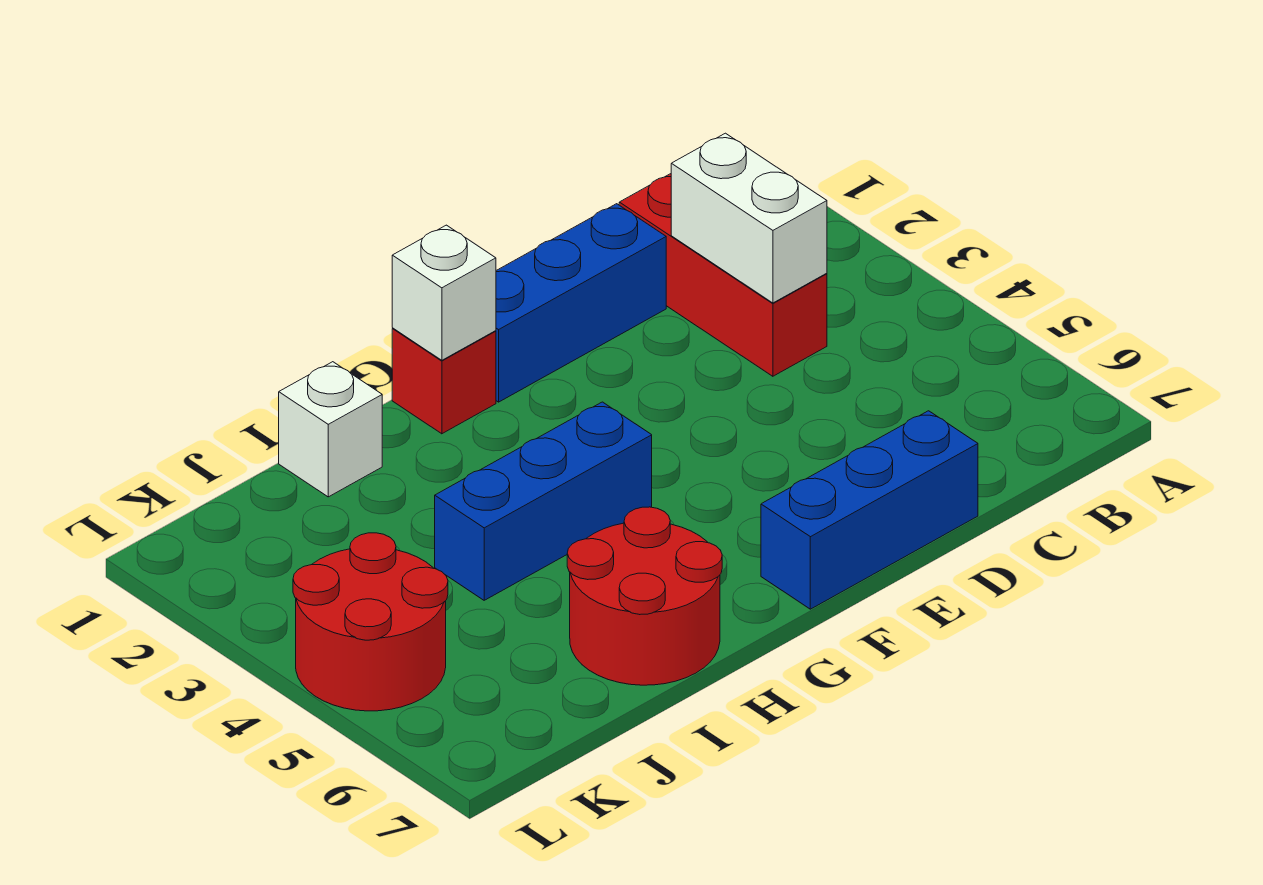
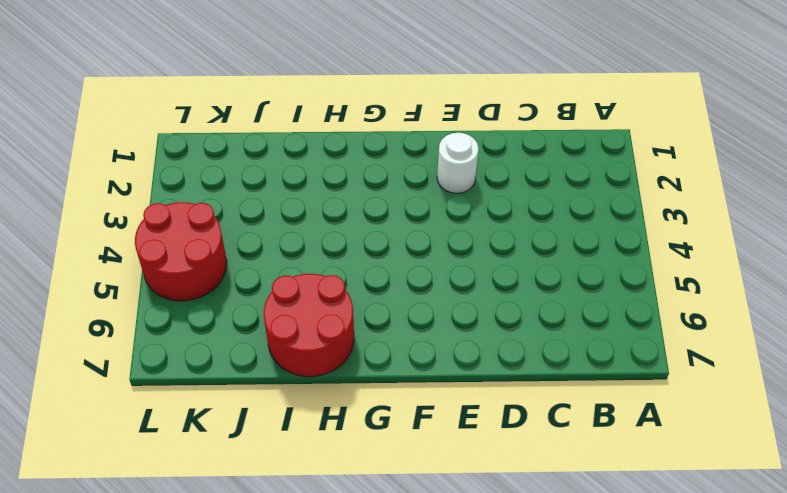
white 1x1 round brick [437,133,479,193] -> none
none -> red 1x3 brick [619,174,827,376]
none -> blue 1x3 brick [496,204,666,402]

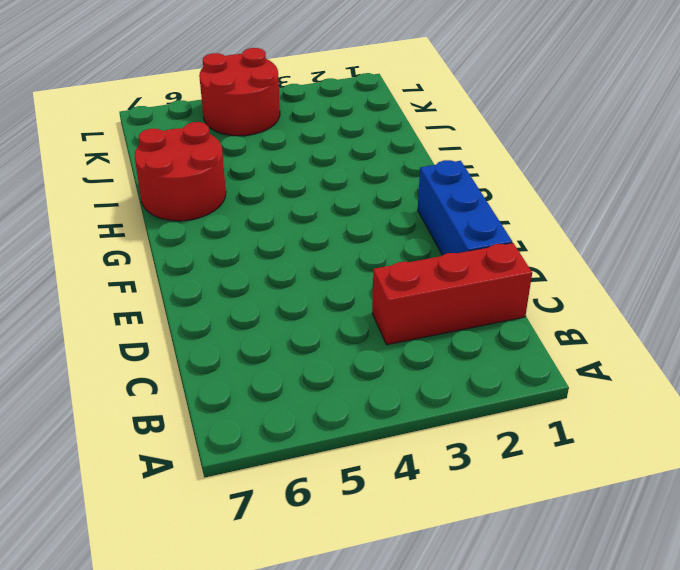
none -> blue 1x3 brick [761,411,978,609]
none -> red 1x1 brick [392,328,496,434]

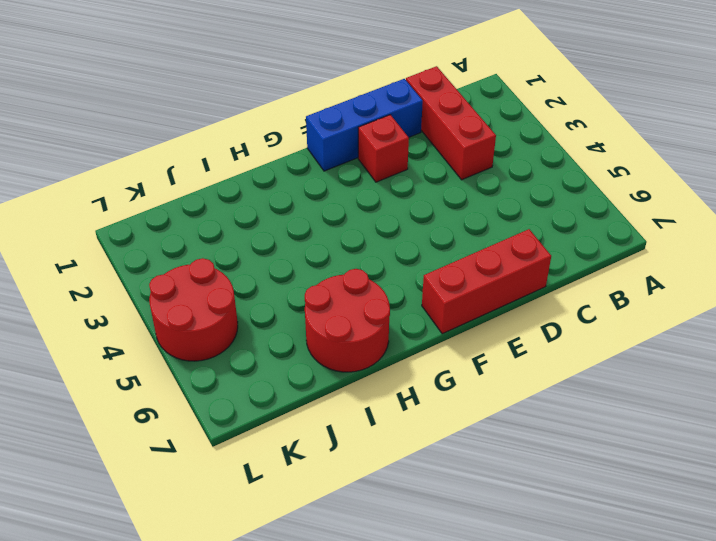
red 1x3 brick [422,229,551,334] -> blue 1x3 brick [761,411,978,609]
red 1x1 brick [358,115,409,182] -> red 1x1 brick moved to [392,328,496,434]
none -> blue 1x3 brick [435,402,652,600]
none -> white 1x1 brick [279,362,382,497]

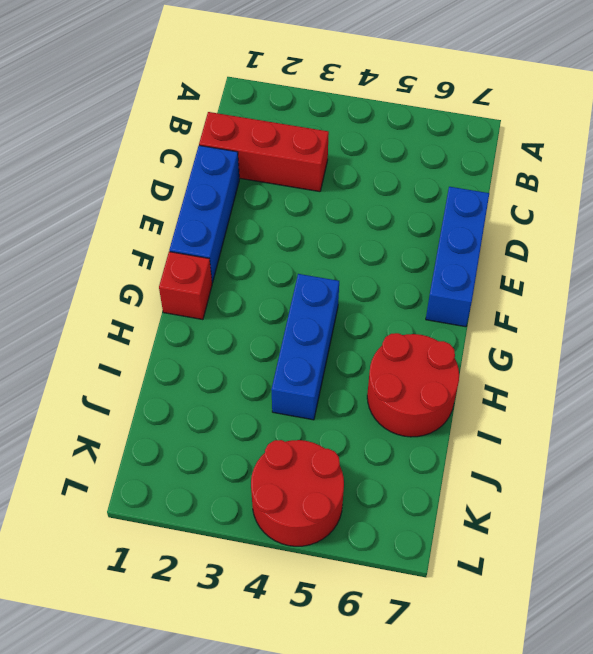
none -> white 1x1 brick [279,362,382,497]
none -> white 1x2 brick [671,133,827,303]

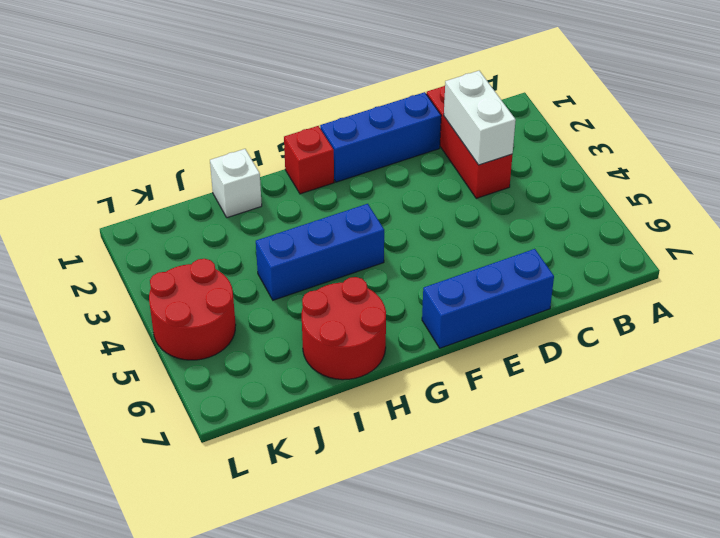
none -> white 1x1 brick [392,225,496,360]

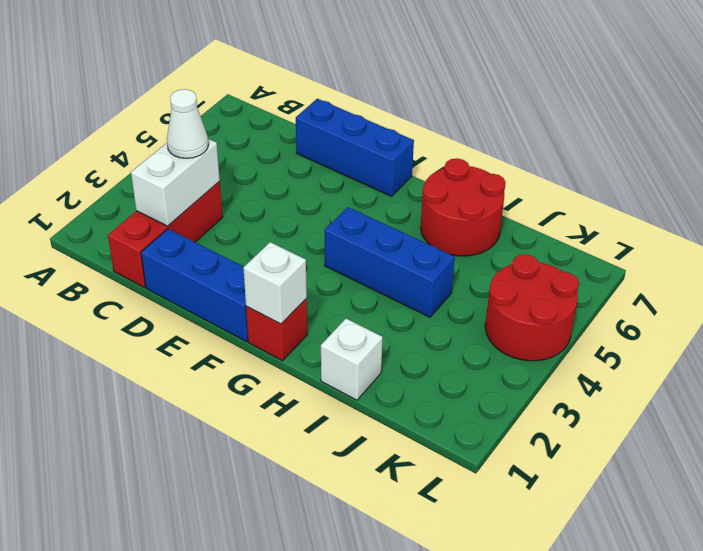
white 1x1 cone [167,89,208,158] -> none

